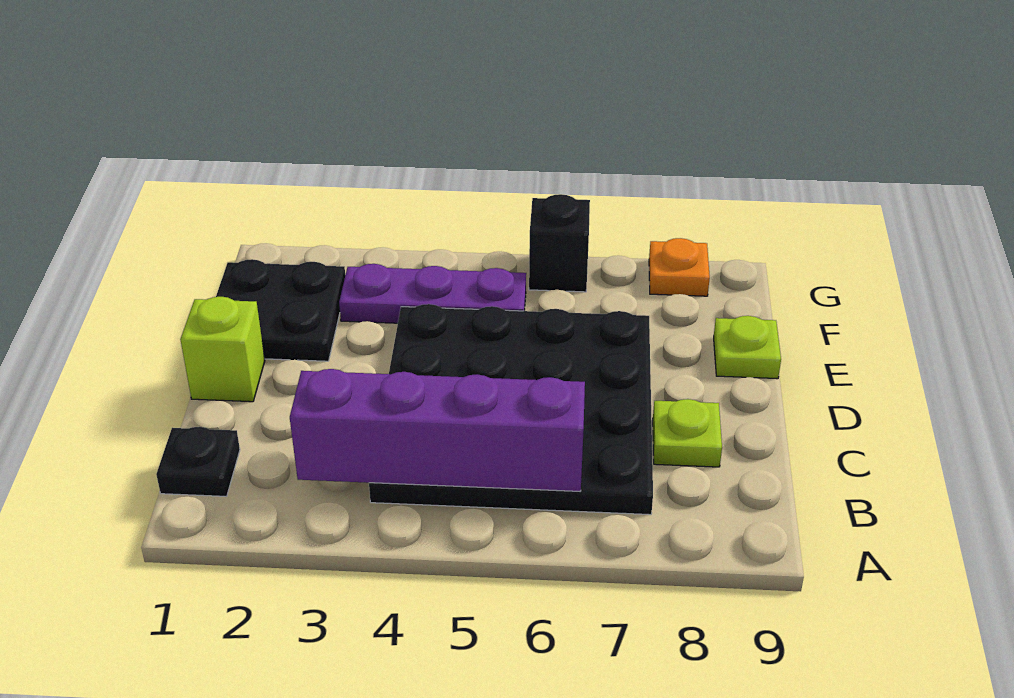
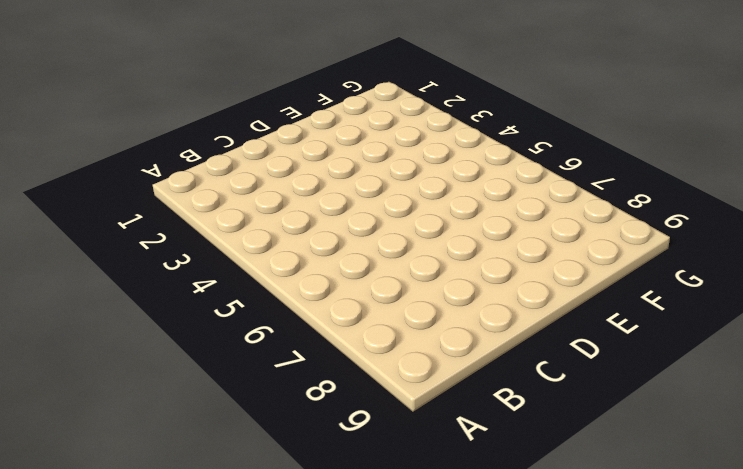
none -> black 1x1 plate [156,427,240,496]
none -> black 4x4 plate [369,304,653,515]

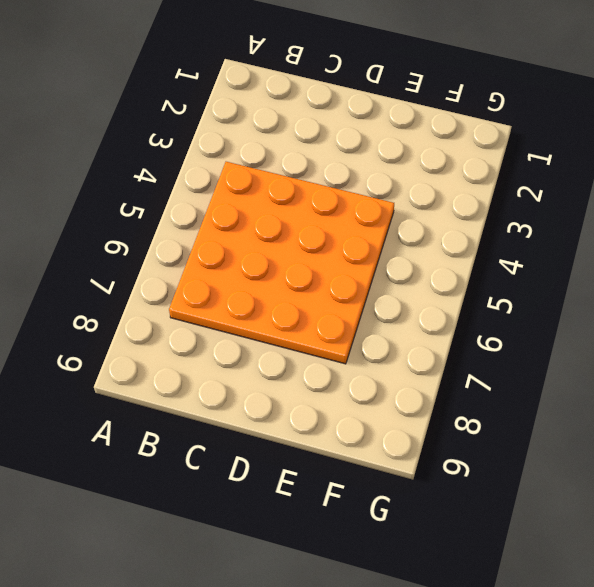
orange 4x4 plate [169,162,394,364] -> black 4x4 plate [369,304,653,515]
none -> black 1x1 plate [156,427,240,496]
none -> lime 1x1 plate [653,399,722,467]

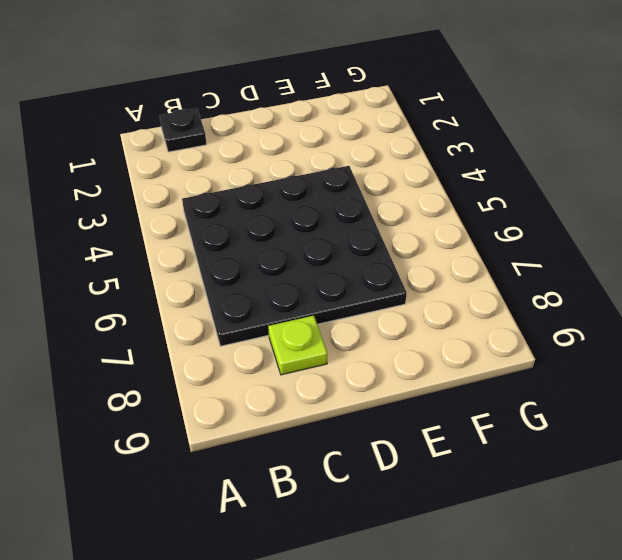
none -> lime 1x1 brick [180,297,265,402]
none -> black 2x2 plate [216,259,345,361]

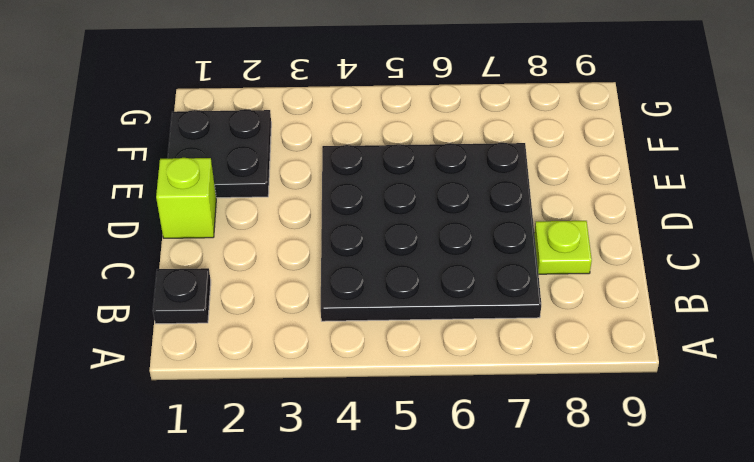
none -> lime 1x1 plate [714,316,781,379]
none -> purple 1x3 plate [339,264,526,323]

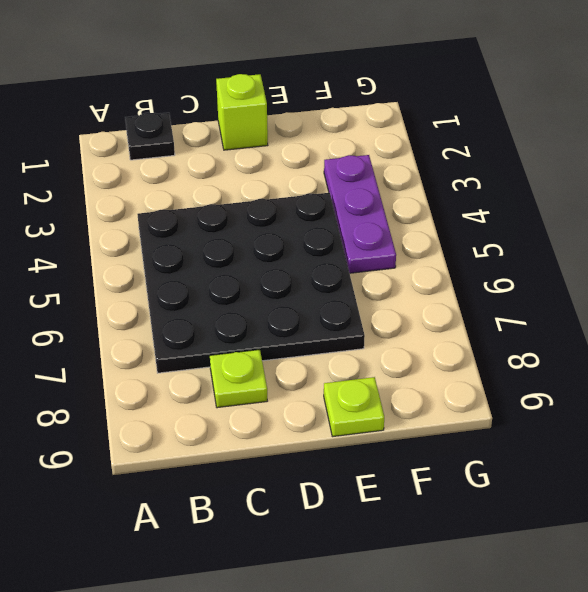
none -> black 2x2 plate [216,259,345,361]
none -> black 1x1 brick [529,194,590,292]

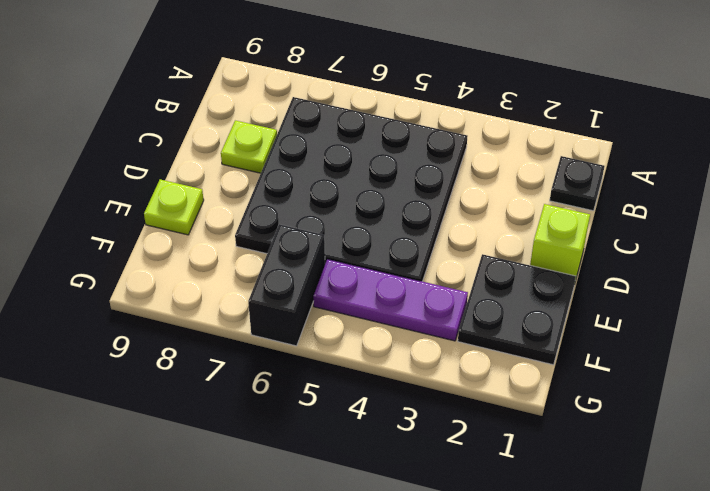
black 1x2 brick [248,224,325,346] -> black 1x1 brick [529,194,590,292]
none -> orange 1x1 plate [649,238,710,296]
none -> purple 1x4 brick [290,369,585,491]

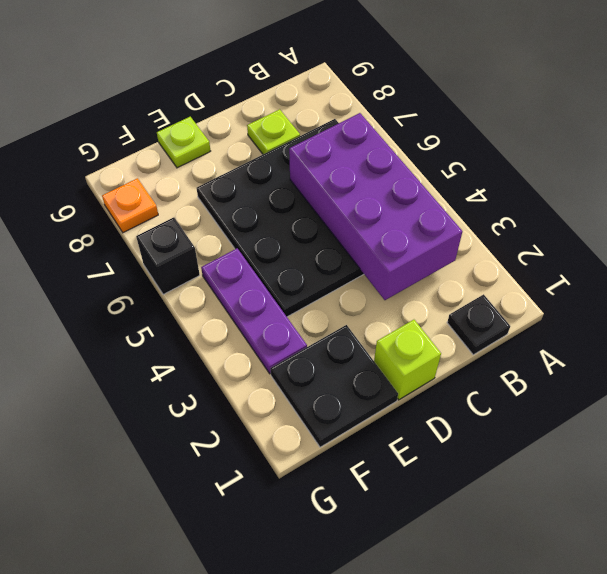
purple 2x4 brick [289,113,462,300] -> purple 1x4 brick [290,369,585,491]

